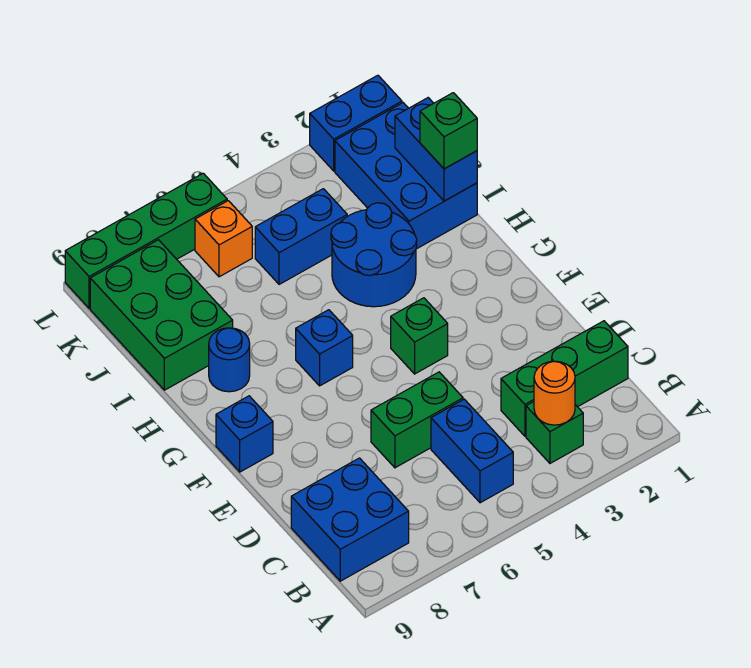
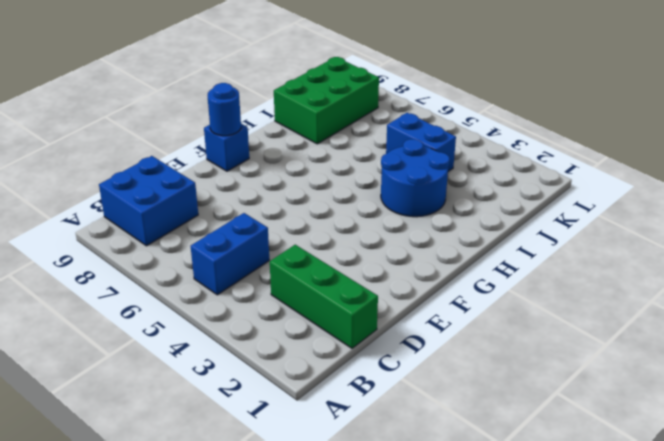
blue 1x1 round brick [208,83,241,136] -> blue 1x1 round brick moved to [209,328,250,392]
none -> green 1x1 brick [526,402,583,463]
none -> green 1x2 brick [371,372,463,468]
none -> green 1x1 brick [391,298,448,374]

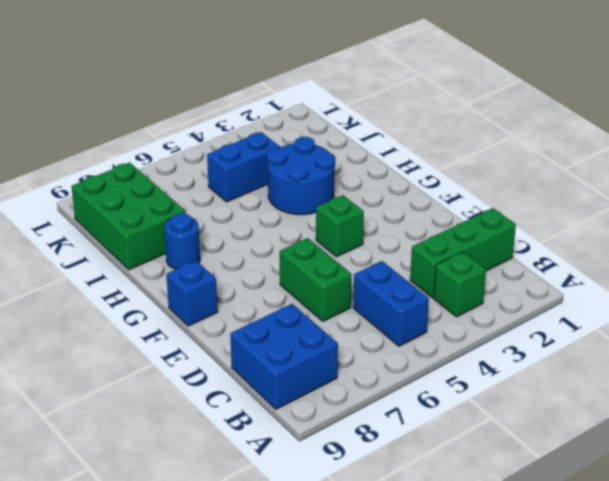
green 1x2 brick [280,238,352,321] -> green 1x2 brick turned to [371,372,463,468]
none -> blue 1x1 brick [296,310,353,386]
none -> blue 2x3 brick [335,103,477,249]
none -> orange 1x1 brick [195,201,252,277]

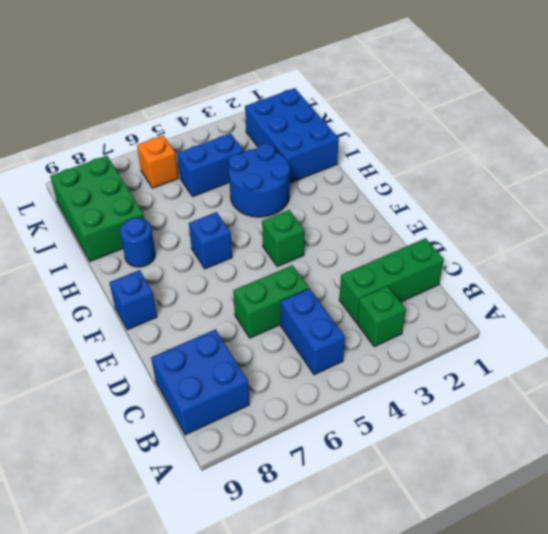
none -> blue 1x2 brick [310,75,402,171]
none -> green 1x4 brick [65,173,227,308]
none -> orange 1x1 round brick [534,361,575,425]

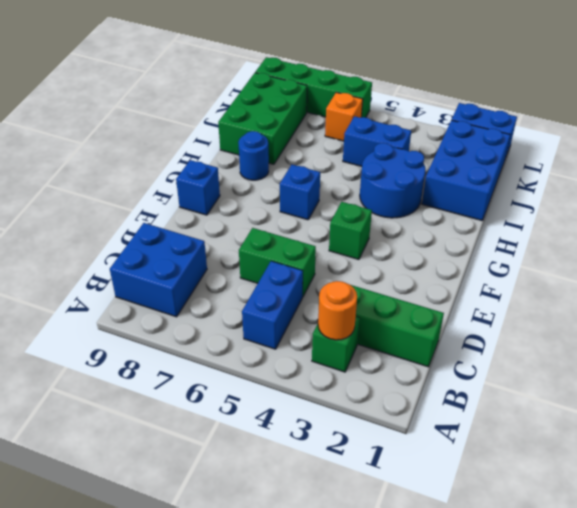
none -> blue 1x2 brick [395,98,477,201]
none -> green 1x1 brick [420,93,477,169]

